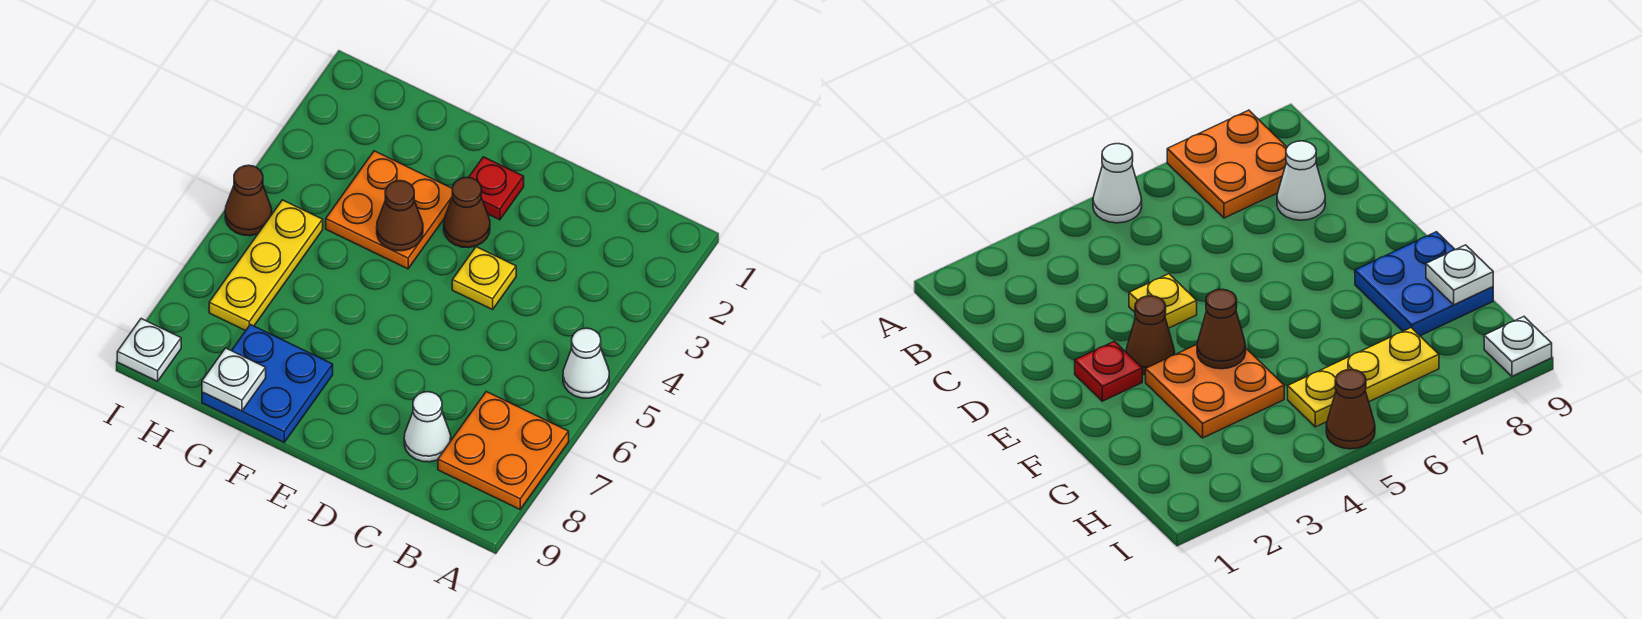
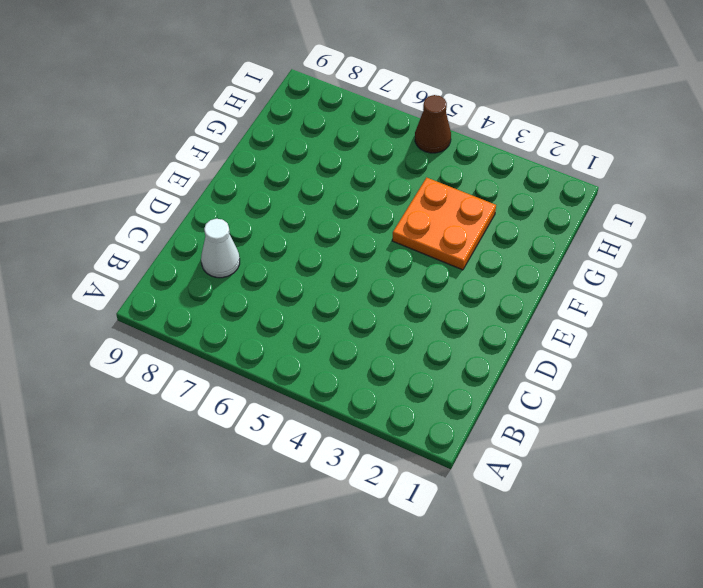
none -> white 1x1 cone [563,328,609,398]
none -> orange 2x2 plate [438,392,569,509]
none -> yellow 1x1 plate [452,247,516,310]

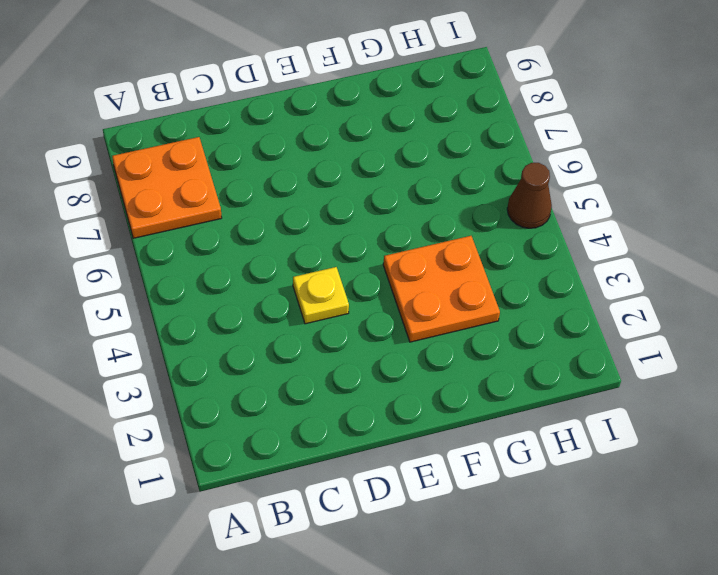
none -> white 1x1 cone [563,328,609,398]
none -> white 1x1 cone [404,392,451,462]
none -> red 1x1 plate [469,157,524,220]

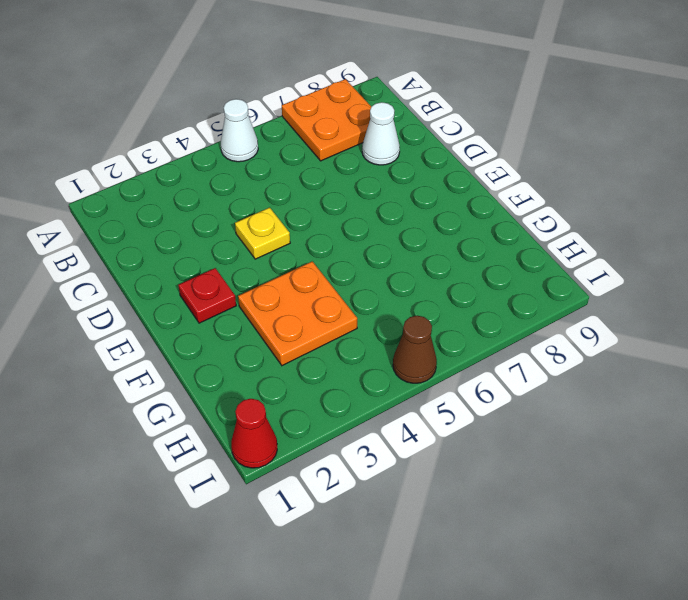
red 1x1 cone [231,399,277,468] -> none
none -> brown 1x1 cone [444,177,490,248]
none -> blue 2x2 plate [202,324,333,442]
none -> yellow 1x3 plate [209,200,323,331]

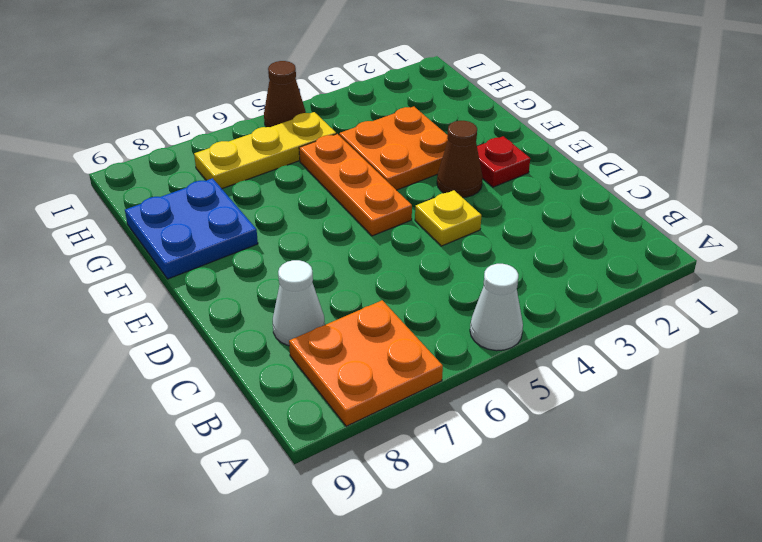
orange 1x3 plate [299,134,412,236] -> none
none -> white 1x1 plate [117,319,181,381]
none -> brown 1x1 cone [377,181,423,251]
none -> white 1x1 plate [202,348,266,411]

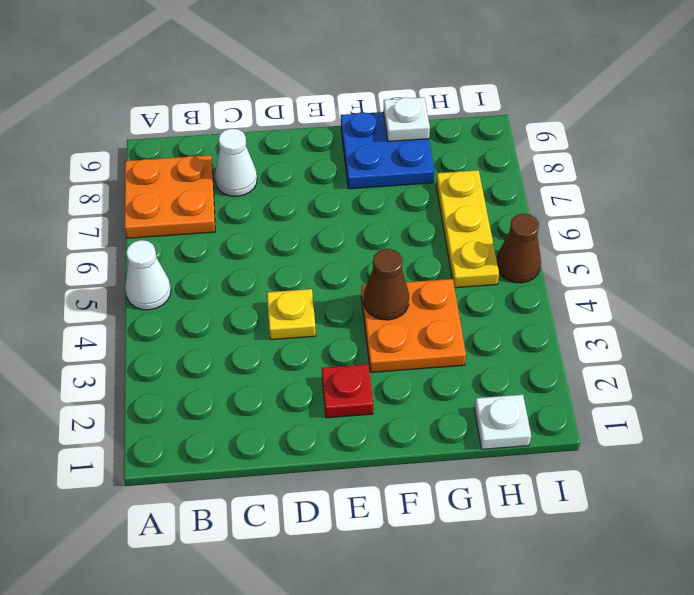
white 1x1 plate [474,395,531,449] -> white 1x1 plate moved to [117,319,181,381]
none -> brown 1x1 cone [444,177,490,248]

